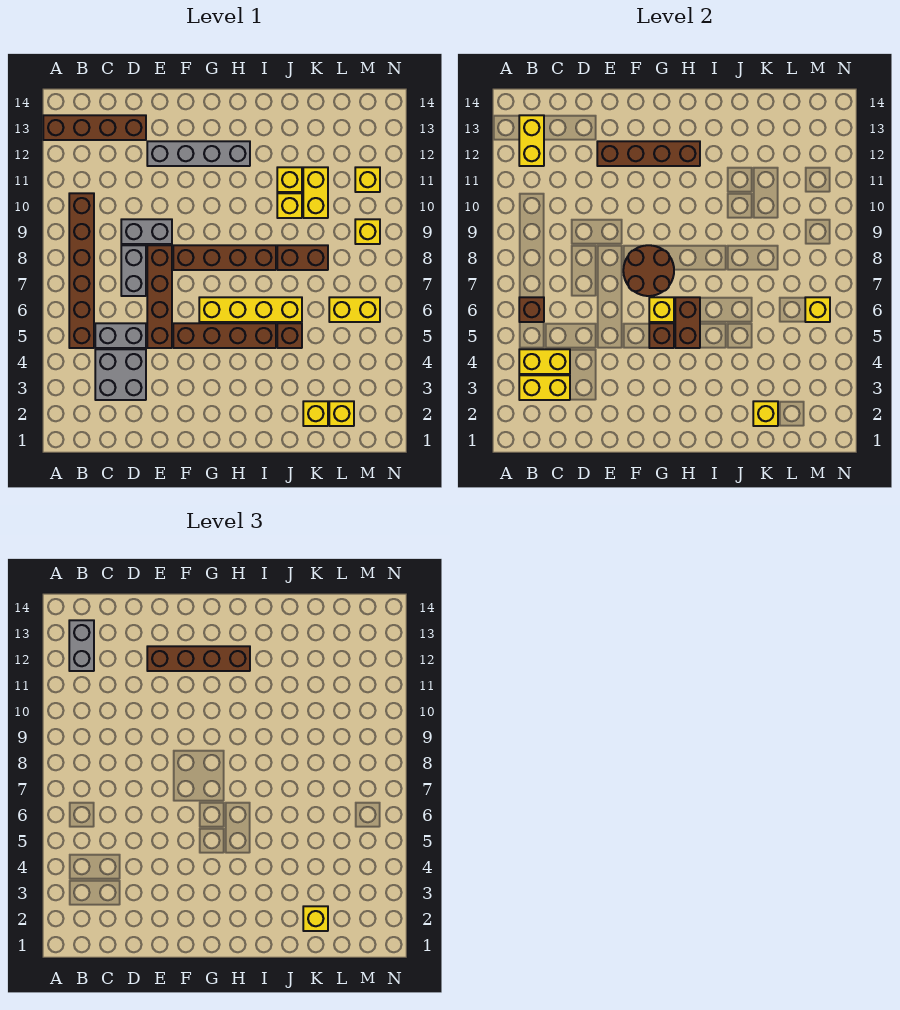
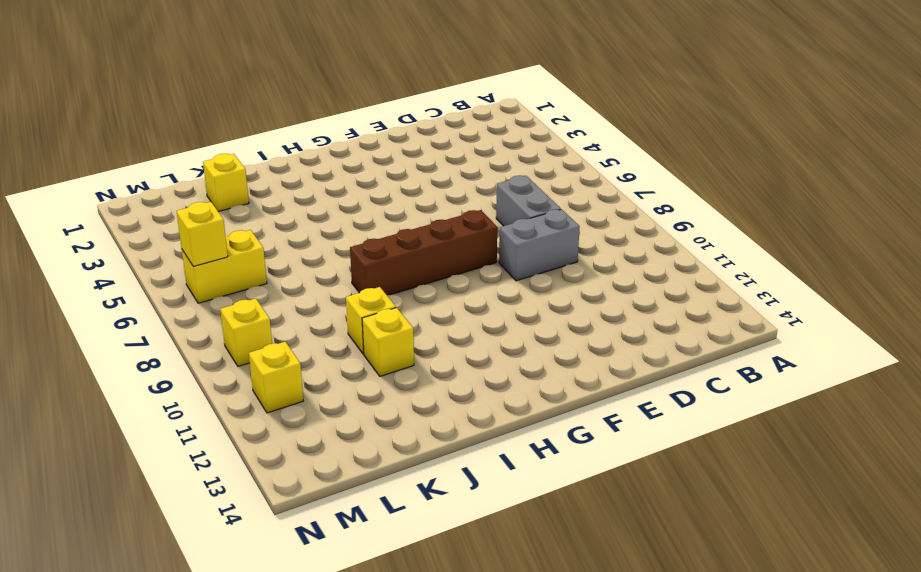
none -> brown 1x4 brick [43,115,146,140]
none -> brown 1x6 brick [69,193,94,348]
none -> grey 2x2 brick [95,349,146,400]
none -> grey 1x2 brick [95,323,146,348]

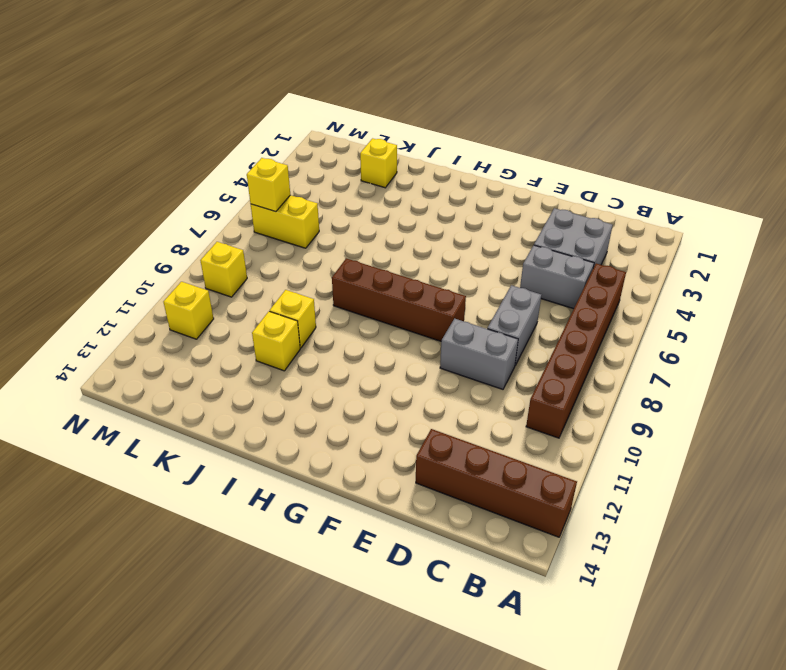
none -> brown 1x4 brick [147,245,172,348]
none -> grey 1x4 brick [147,141,250,166]
none -> brown 1x4 brick [173,323,276,348]
none -> yellow 1x4 brick [199,297,302,322]

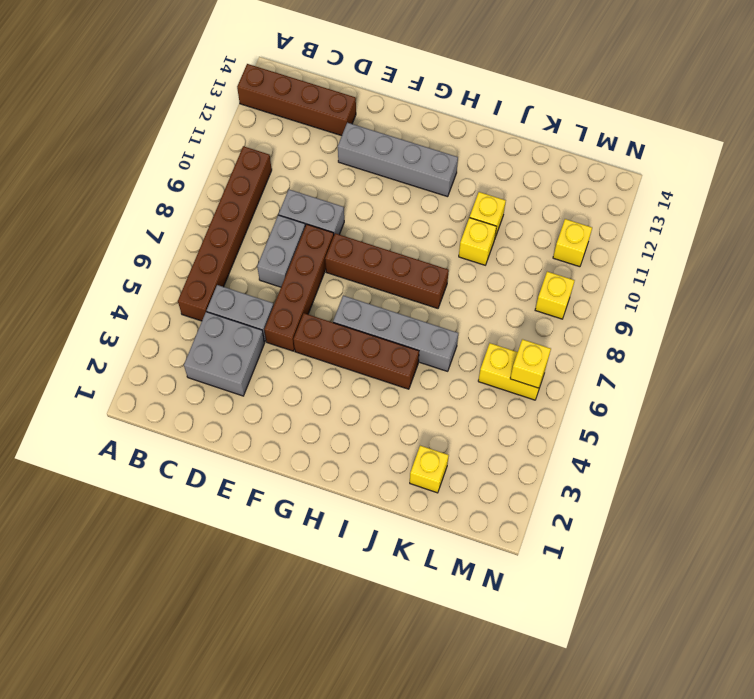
grey 1x4 brick [333,296,458,371] -> yellow 1x4 brick [199,297,302,322]
none -> brown 1x1 brick [277,323,302,348]
none -> brown 1x2 brick [277,245,328,270]
none -> yellow 1x2 brick [303,167,328,218]
none -> yellow 1x1 brick [329,401,354,426]

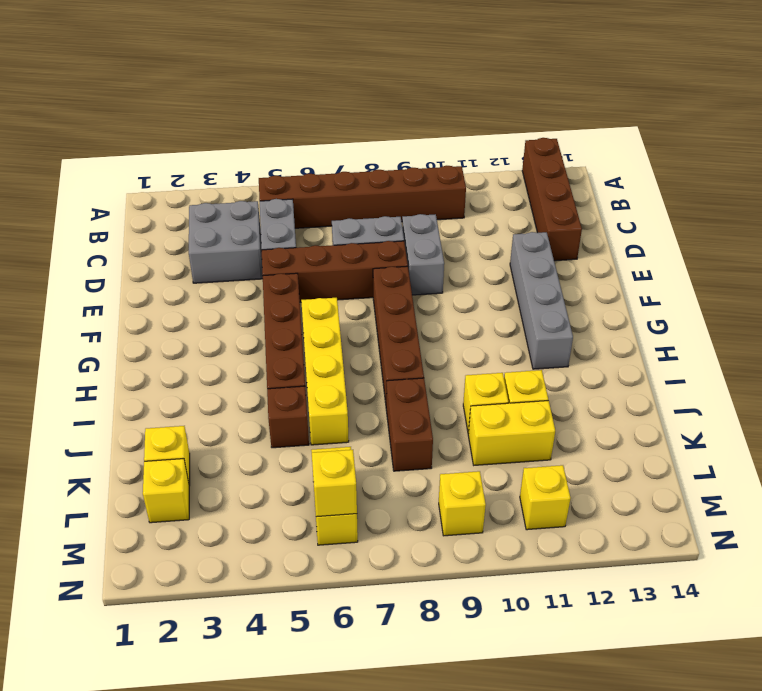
none -> yellow 1x2 brick [519,375,570,400]
none -> yellow 1x2 brick [519,349,570,374]
none -> brown 1x1 brick [519,297,544,322]
none -> yellow 1x2 brick [519,115,544,166]

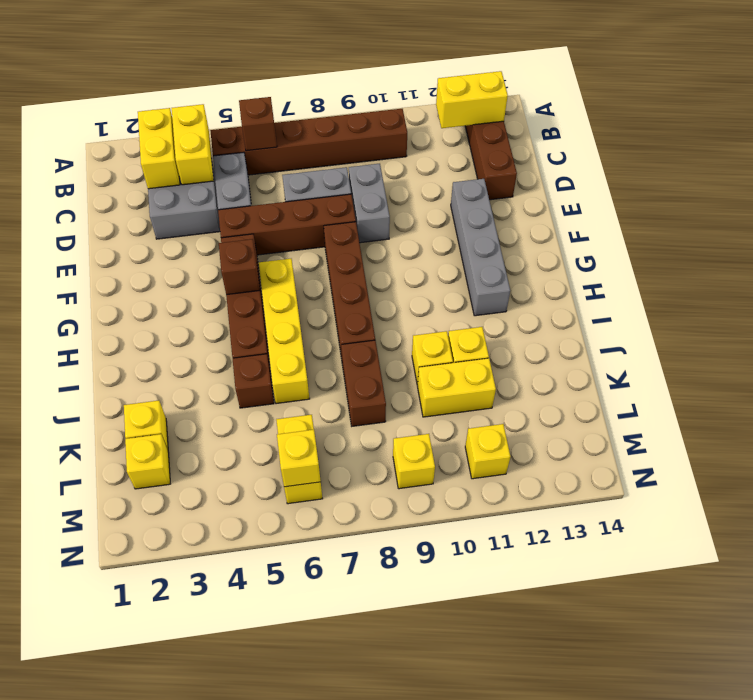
none -> brown 1x4 brick [597,141,700,166]
none -> brown 2x2 round brick [623,245,674,296]
none -> yellow 1x1 brick [649,297,674,322]
none -> brown 1x2 brick [675,297,700,348]

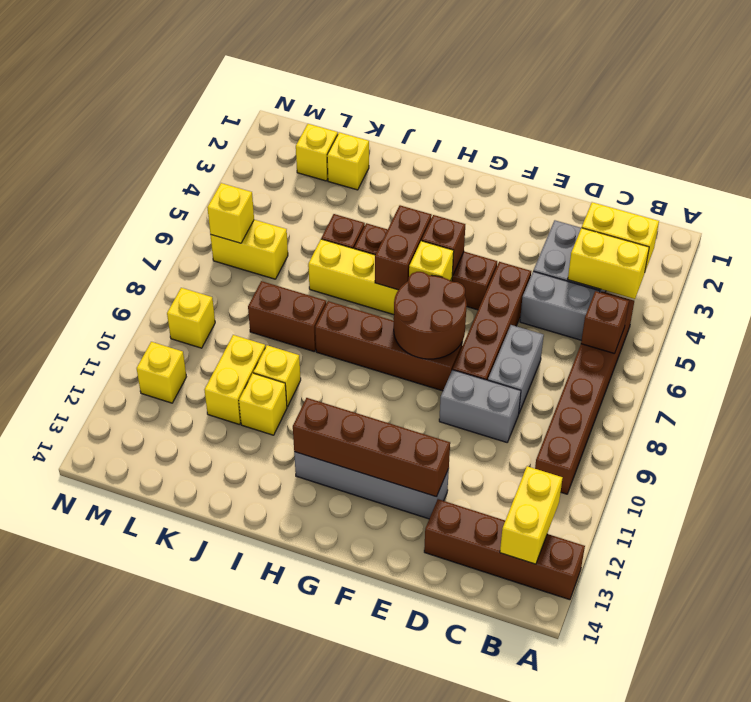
none -> yellow 1x1 brick [753,401,778,426]
none -> grey 1x2 brick [69,620,94,671]
none -> brown 1x4 brick [147,646,250,671]
none -> yellow 1x1 brick [303,906,328,931]

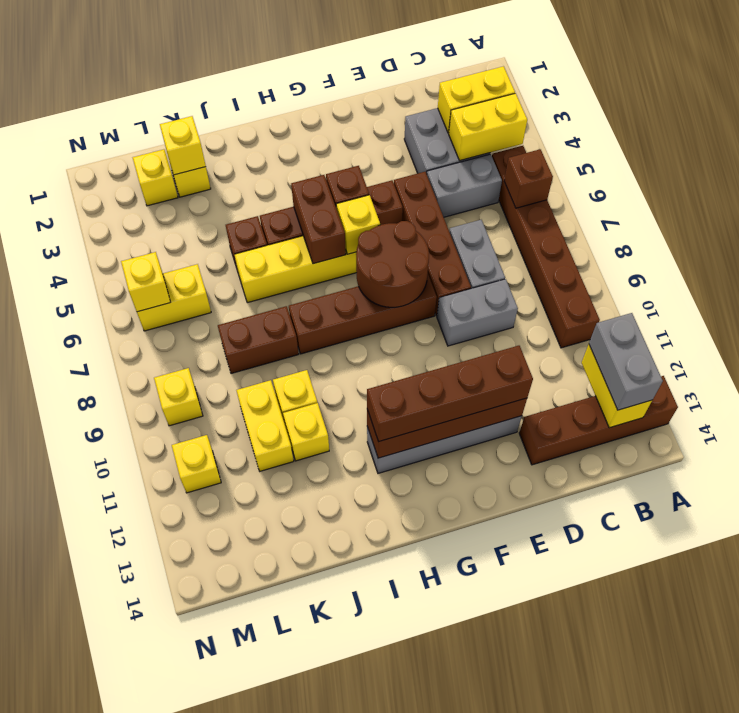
none -> yellow 1x1 brick [303,906,328,931]

